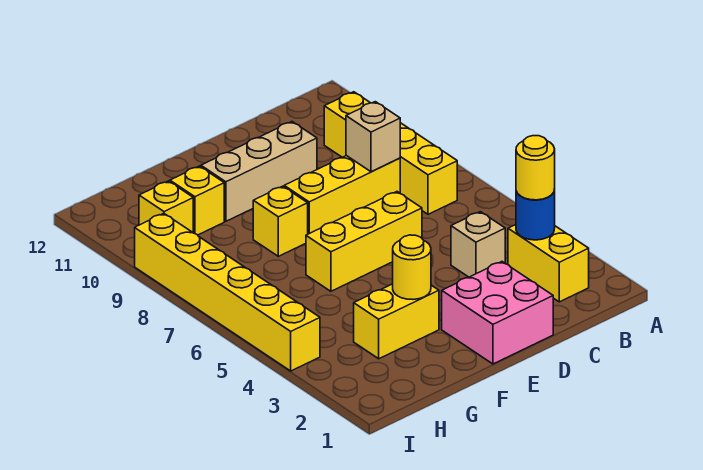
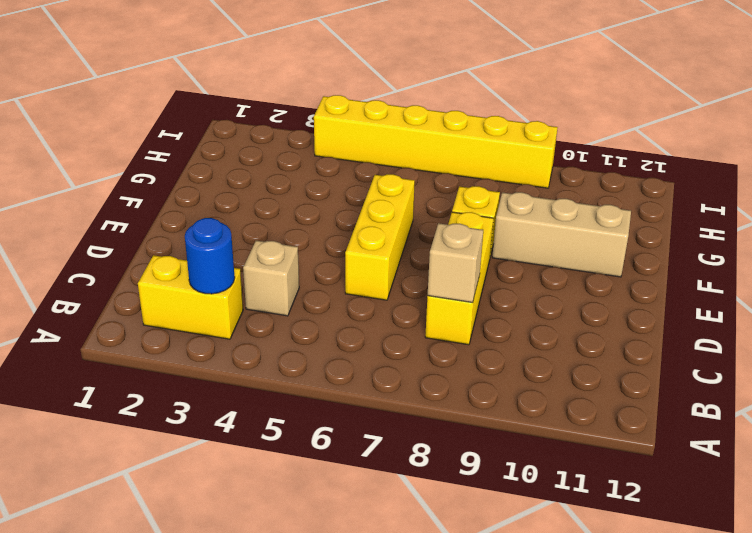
tan 1x3 brick [492,192,631,277] -> tan 1x3 brick turned to [201,122,317,221]
none -> yellow 1x4 brick [324,92,457,214]
none -> pink 2x2 brick [442,262,553,364]
none -> yellow 1x2 brick [354,284,439,359]

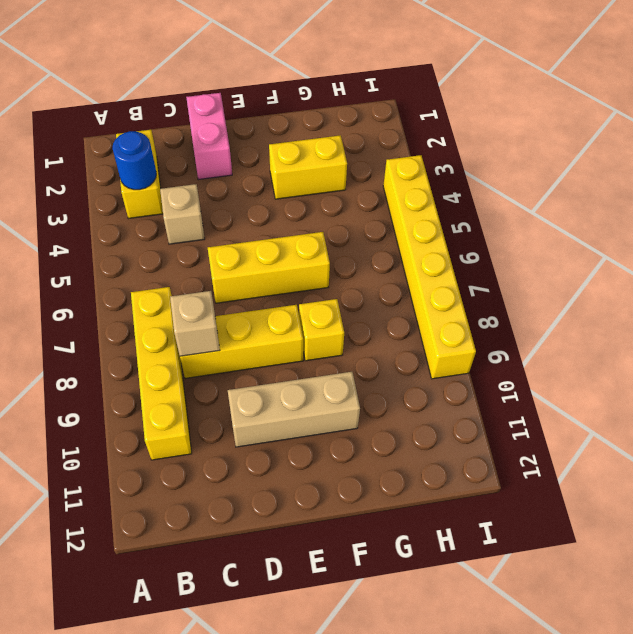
pink 1x2 brick [186,93,232,180] -> pink 2x2 brick [442,262,553,364]
none -> yellow 1x1 brick [170,166,224,235]
none -> yellow 1x1 brick [139,181,193,232]
none -> yellow 1x1 round brick [393,235,431,299]

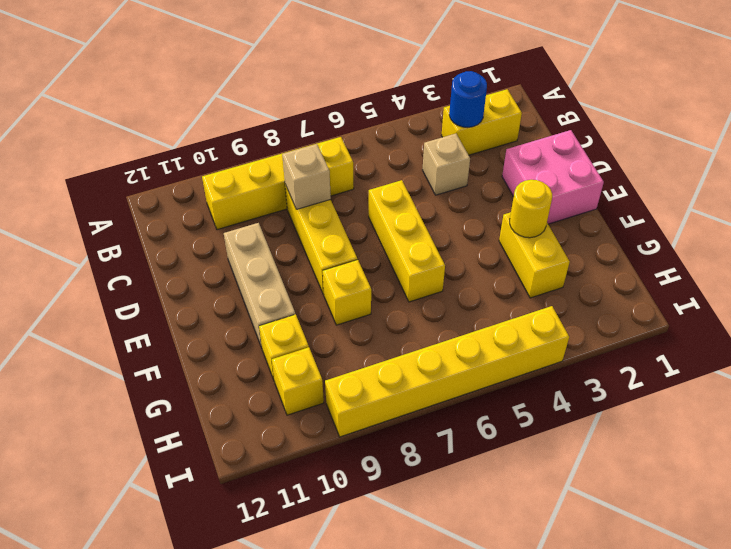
none -> yellow 1x1 round brick [516,136,555,200]

